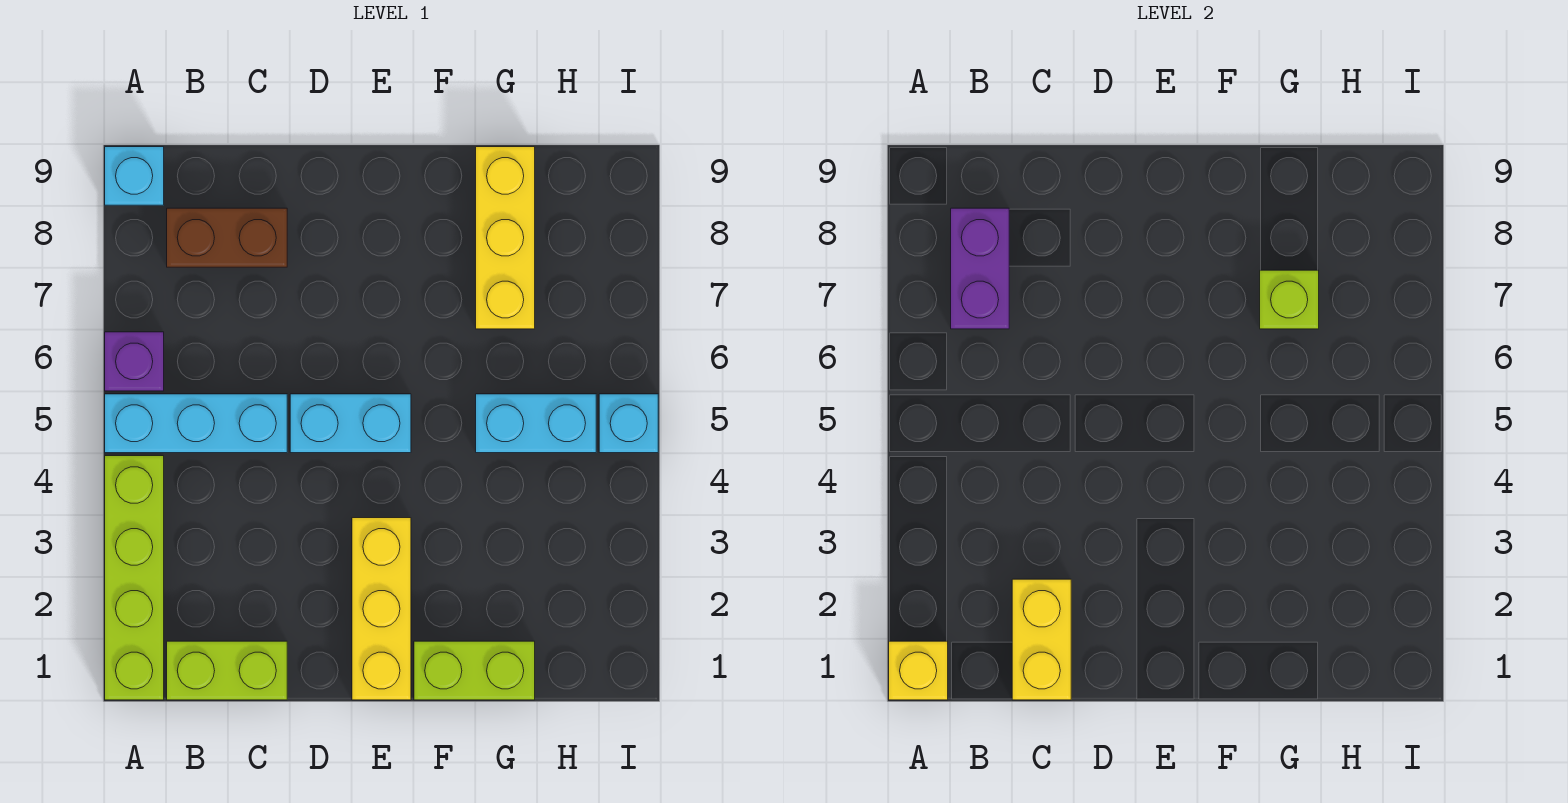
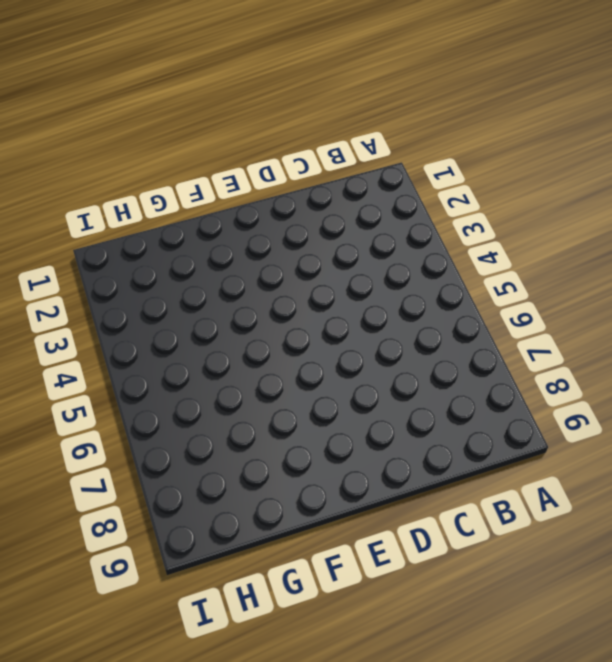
none -> lime 1x4 brick [105,456,164,700]
none -> cyan 1x3 brick [105,394,287,453]
none -> purple 1x1 brick [105,332,164,391]

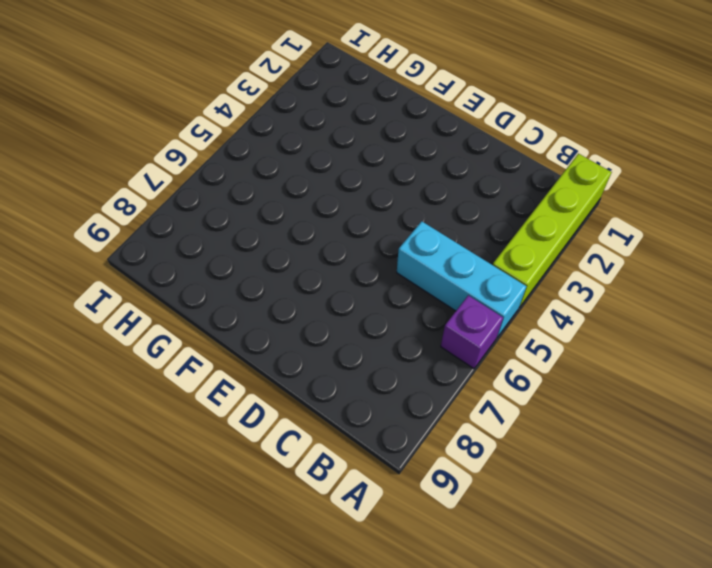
none -> cyan 1x1 brick [105,147,164,205]
none -> lime 1x2 brick [167,641,287,700]
none -> brown 1x2 brick [167,208,287,267]

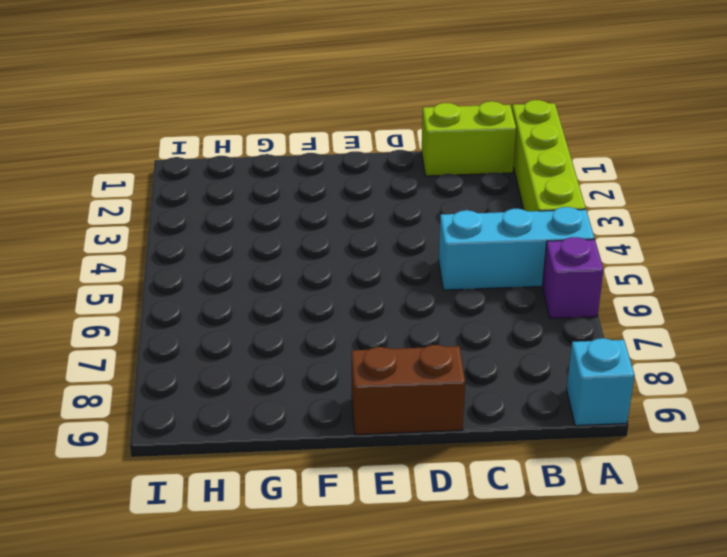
brown 1x2 brick [352,345,465,435] -> brown 1x2 brick moved to [167,208,287,267]
none -> cyan 1x2 brick [290,394,411,453]
none -> yellow 1x3 brick [352,518,411,700]
none -> lime 1x2 brick [414,641,535,700]

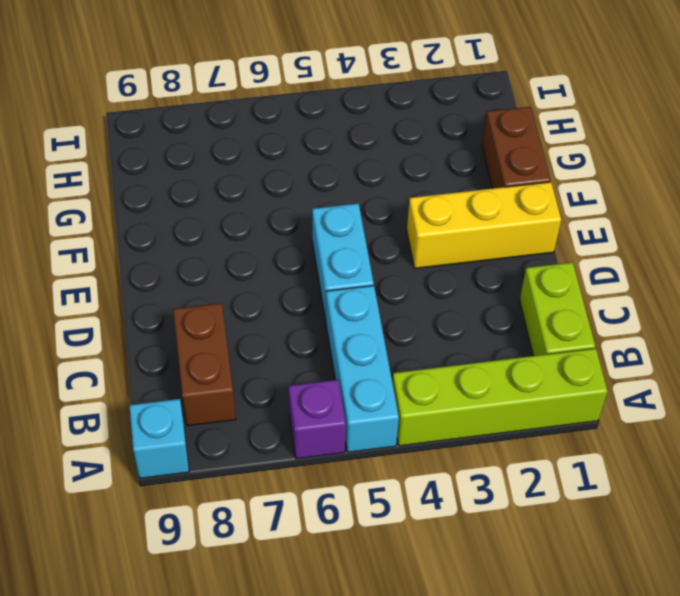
brown 1x2 brick [482,107,551,188] -> lime 1x2 brick [414,641,535,700]
none -> cyan 1x2 brick [476,394,596,453]
none -> yellow 1x3 brick [476,147,535,329]
none -> cyan 1x1 brick [599,394,658,453]

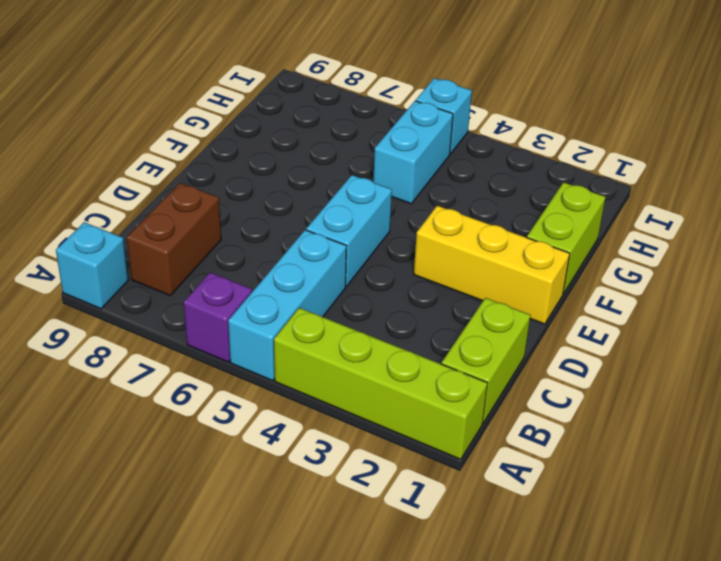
none -> yellow 1x3 brick [476,147,535,329]
none -> yellow 1x1 brick [889,641,948,700]
none -> purple 1x2 brick [951,208,1009,329]

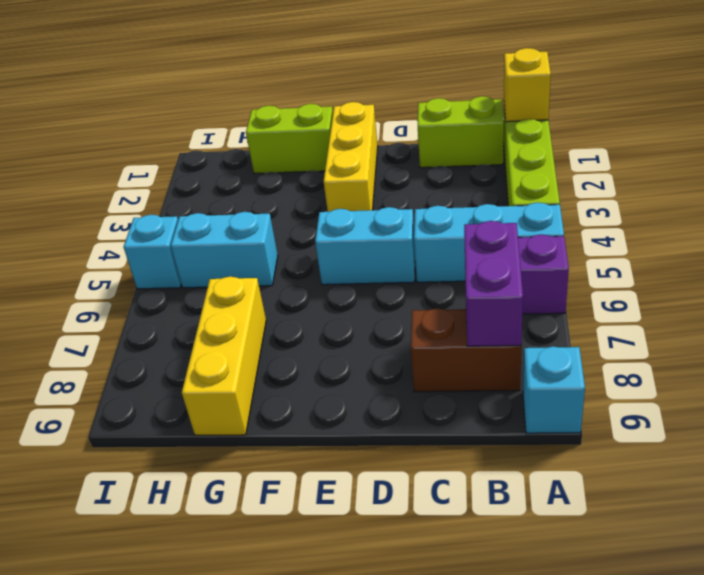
none -> yellow 1x2 brick [1012,579,1071,700]
none -> lime 1x1 brick [1260,270,1319,329]

